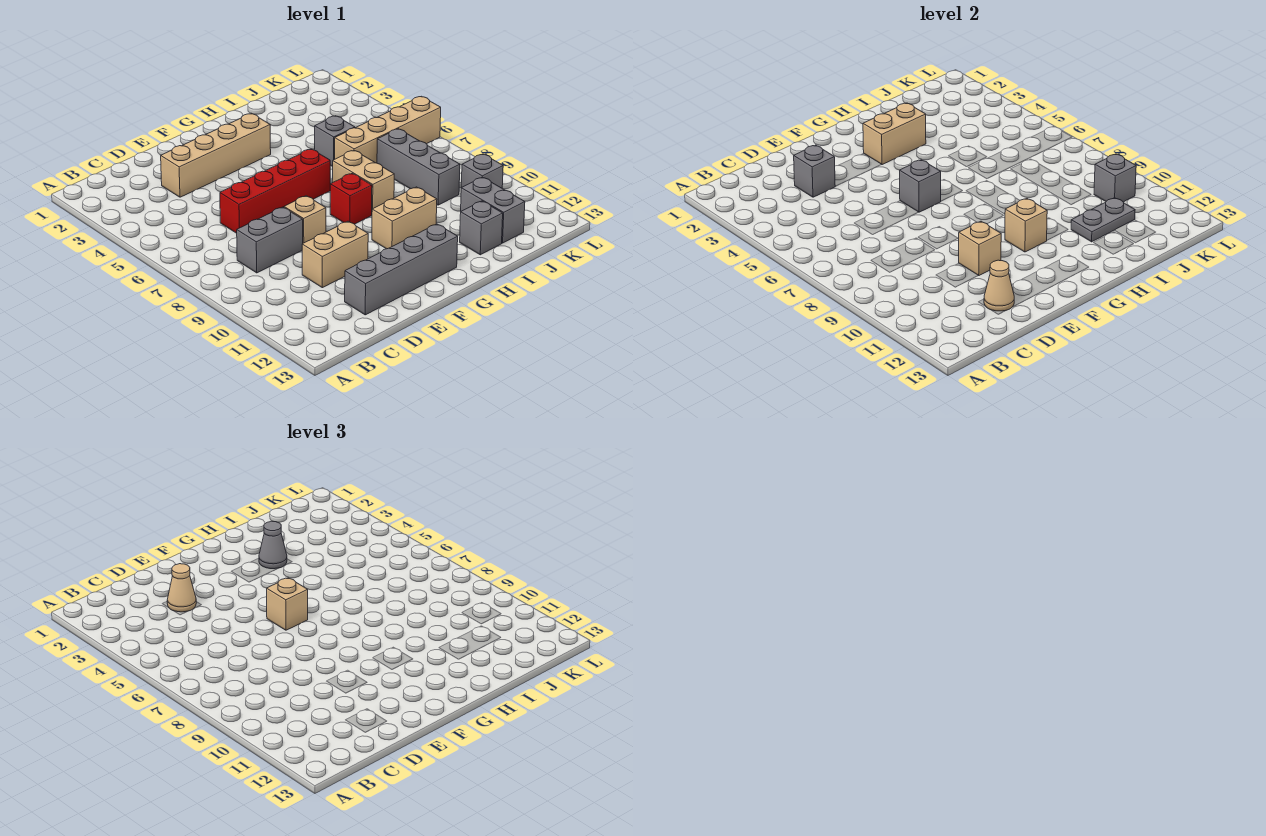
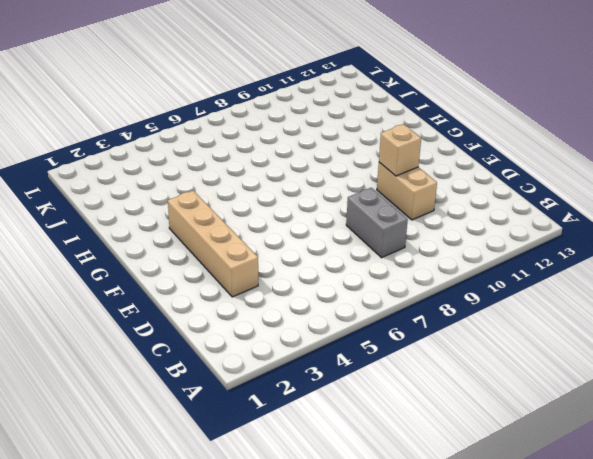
none -> red 1x4 brick [220,149,330,233]
none -> grey 1x4 brick [345,224,458,315]
none -> tan 1x1 brick [284,196,326,243]

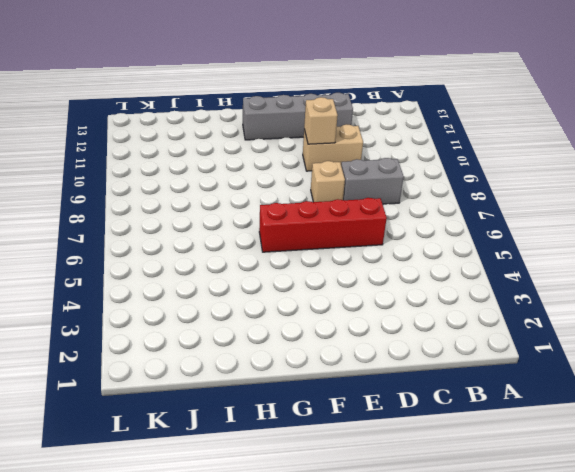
none -> tan 1x4 brick [161,113,271,197]
none -> red 1x1 brick [330,174,372,224]
none -> tan 1x2 brick [372,187,437,249]

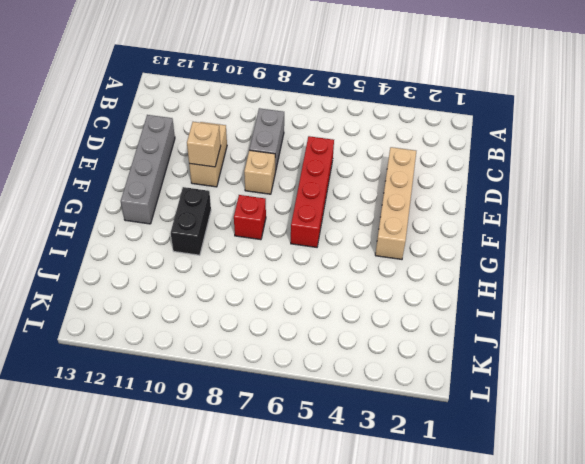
black 1x2 brick [171,187,211,255] -> tan 1x2 brick [372,187,437,249]
none -> tan 1x2 brick [332,150,394,209]
none -> grey 1x1 brick [315,116,355,167]
none -> tan 1x4 brick [335,97,441,163]

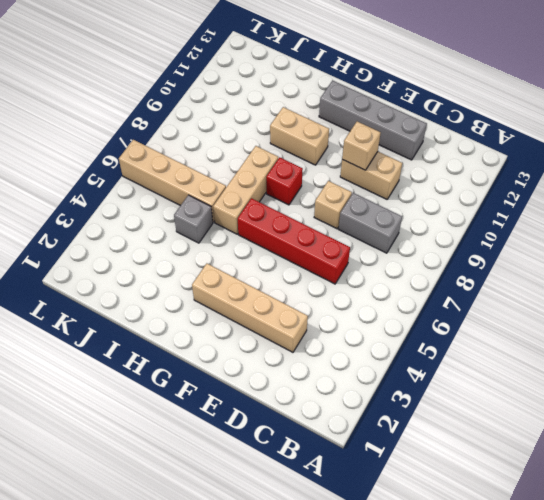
tan 1x3 brick [213,146,278,234] -> tan 1x2 brick [332,150,394,209]
none -> grey 1x1 brick [460,201,503,255]
none -> grey 1x3 brick [377,129,460,205]
none -> grey 1x2 brick [461,177,525,243]

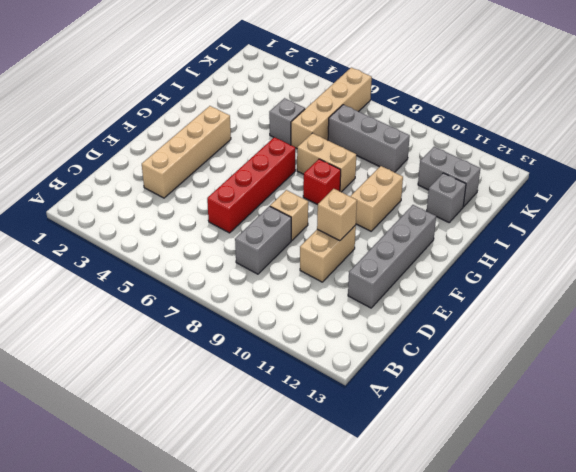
none -> grey 1x1 brick [461,154,503,188]
none -> grey 1x1 brick [794,145,835,197]
none -> tan 1x1 cone [984,260,1014,311]

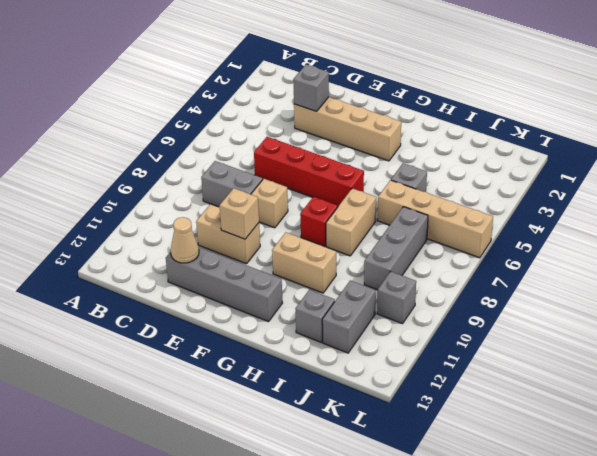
none -> grey 1x1 brick [900,160,941,212]
none -> tan 1x2 brick [863,103,926,165]
none -> tan 1x1 brick [1005,198,1047,252]

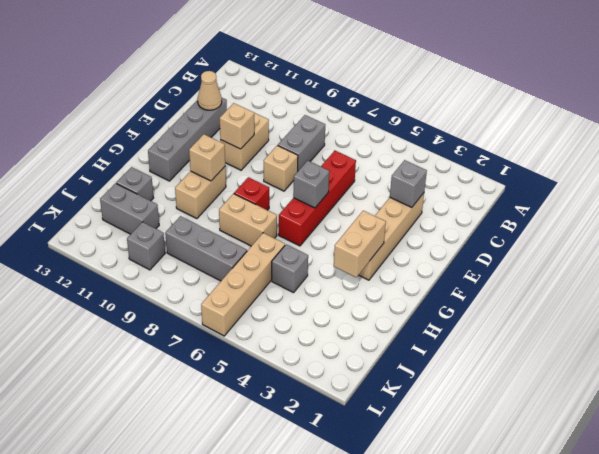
none -> grey 1x2 plate [1071,198,1135,242]
none -> grey 1x1 brick [1094,154,1136,202]
none -> tan 1x1 cone [167,564,196,612]

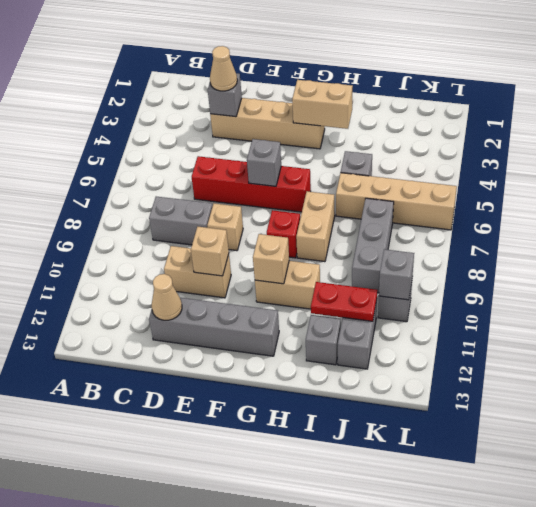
red 1x2 plate [311,282,377,321] -> grey 1x2 plate [1071,198,1135,242]
none -> tan 1x1 brick [267,578,308,630]
none -> grey 1x1 cone [259,521,287,569]

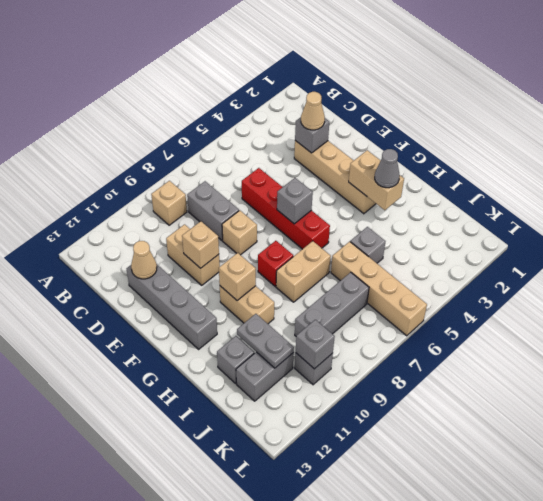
tan 1x1 brick [151,181,187,225] -> tan 1x1 brick moved to [267,578,308,630]

